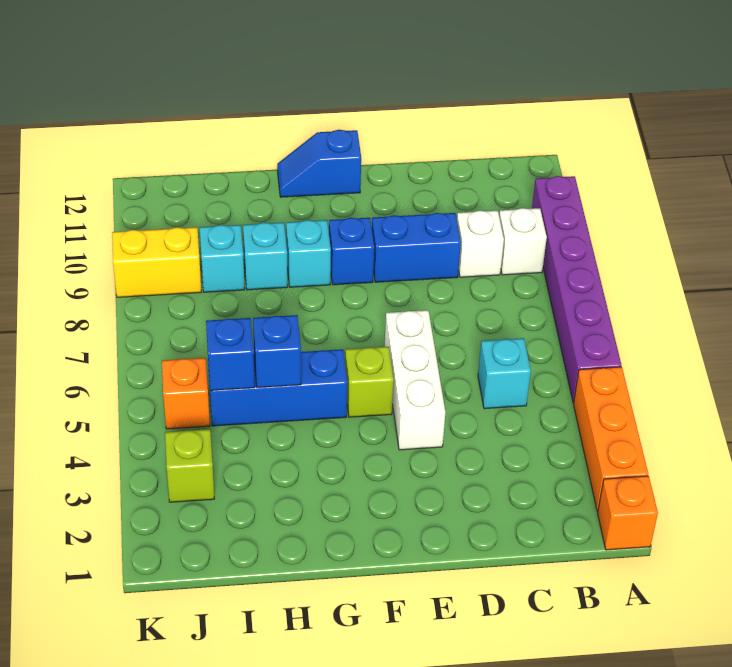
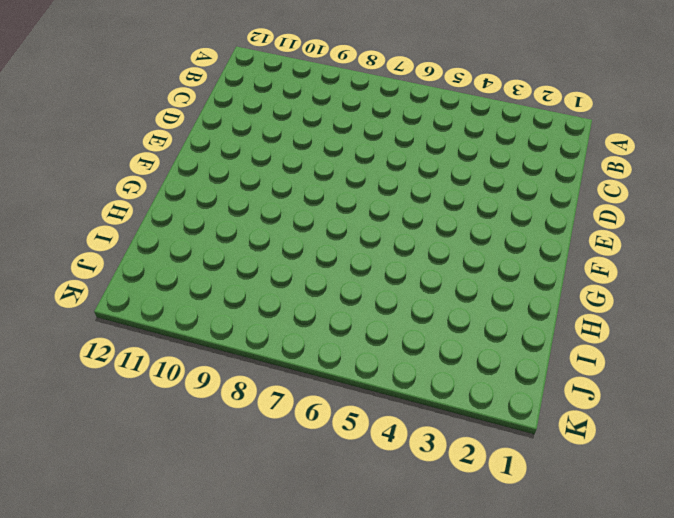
none -> orange 1x1 brick [598,476,658,550]
none -> orange 1x3 brick [574,367,648,511]
none -> purple 1x6 brick [532,176,622,403]

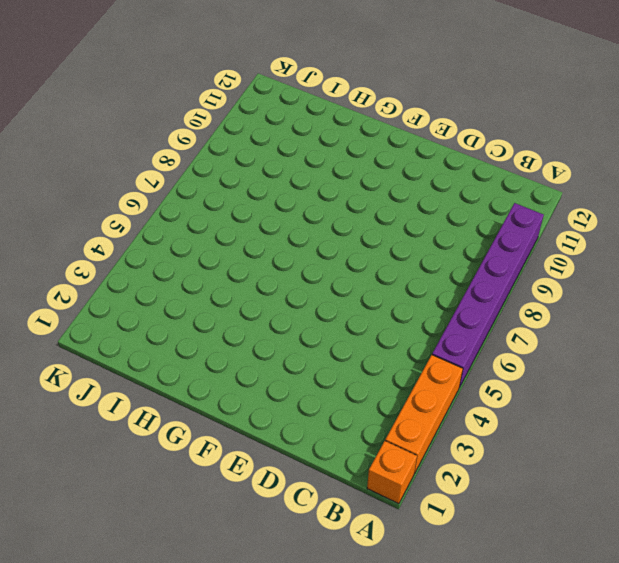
none -> white 1x1 brick [499,208,547,275]
none -> cyan 1x1 brick [478,338,531,409]
none -> white 1x1 brick [457,211,504,277]

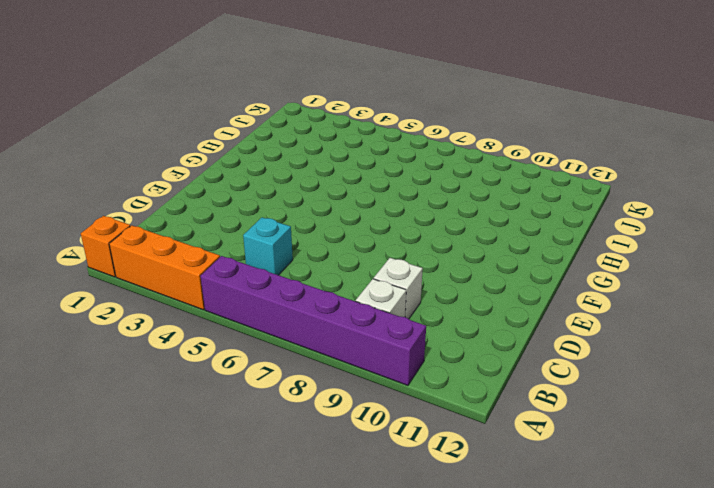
none -> blue 1x2 brick [372,213,461,282]
none -> white 1x3 brick [385,310,445,450]
none -> lime 1x1 brick [345,347,394,417]

